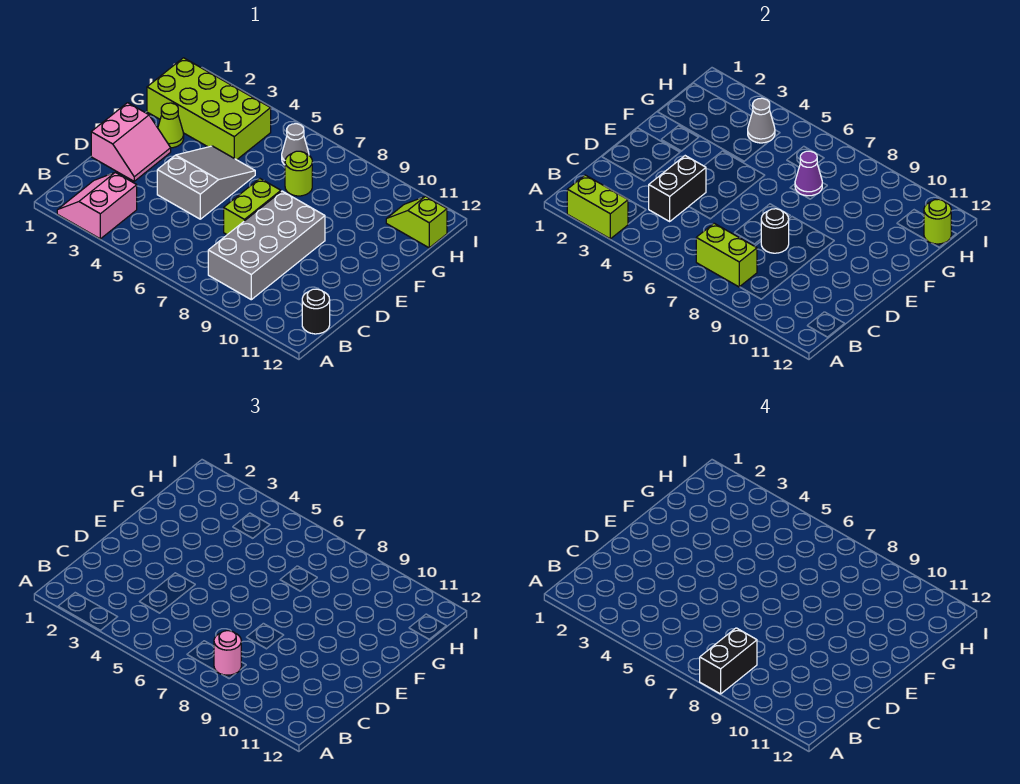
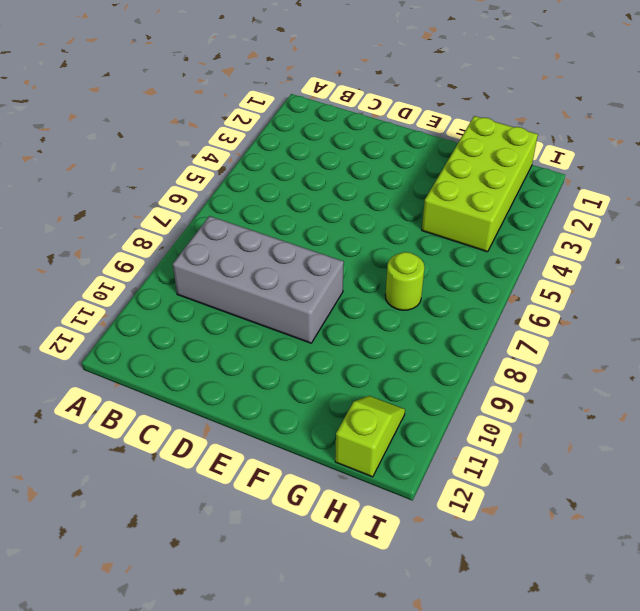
none -> pink 2x2 slope [57,172,137,239]
none -> black 1x1 round brick [302,289,330,334]
none -> pink 2x2 slope [91,103,171,181]

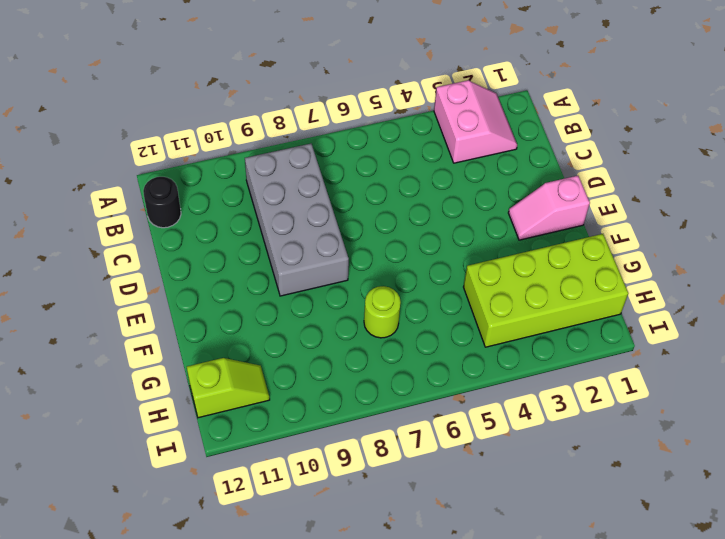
pink 1x2 slope [508,176,590,240] -> pink 2x2 slope [91,103,171,181]
none -> grey 2x3 slope [157,146,255,219]
none -> lime 1x2 brick [224,179,281,235]
none -> lime 1x1 cone [158,103,184,148]

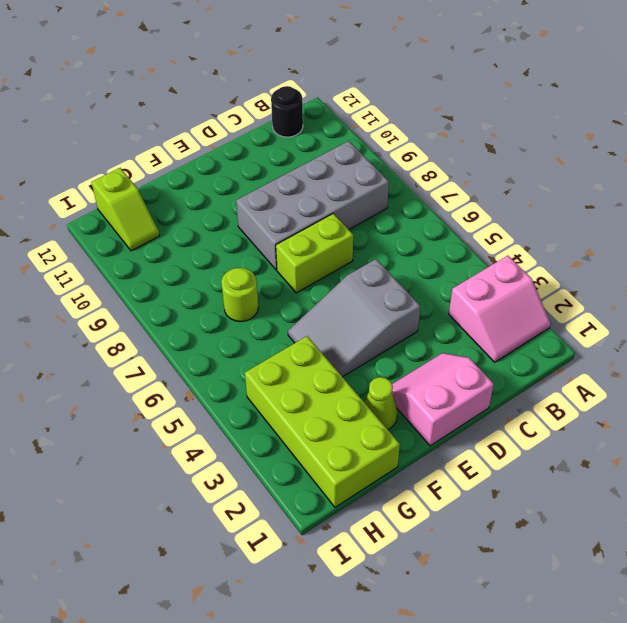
none -> grey 1x1 cone [282,124,309,165]
none -> lime 1x2 brick [567,175,628,239]
none -> lime 1x2 brick [696,223,757,287]

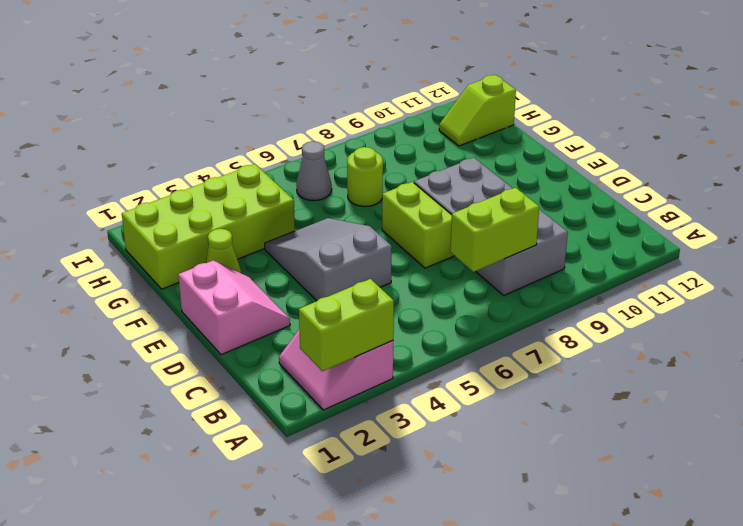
none -> black 1x1 round brick [302,289,330,334]
none -> black 1x2 brick [649,156,706,221]
none -> black 1x1 round brick [761,209,789,253]

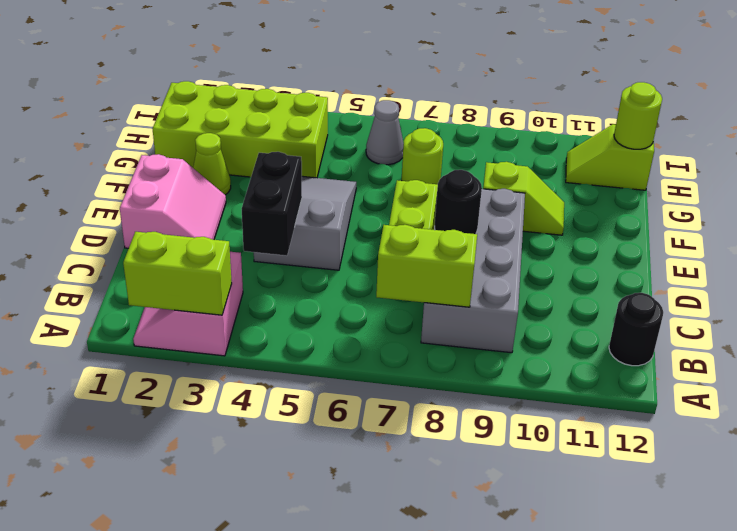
lime 1x2 slope [483,162,564,235] -> none
none -> purple 1x1 cone [795,151,822,196]
none -> grey 1x1 cone [748,98,775,143]
none -> pink 1x1 round brick [214,631,241,675]

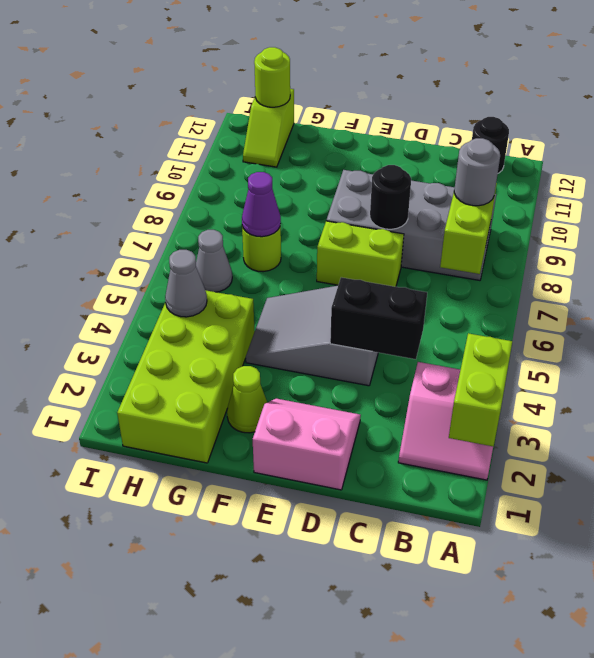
grey 1x1 round brick [454,138,500,206] -> pink 1x1 round brick [214,631,241,675]
none -> black 1x2 brick [700,628,757,694]

